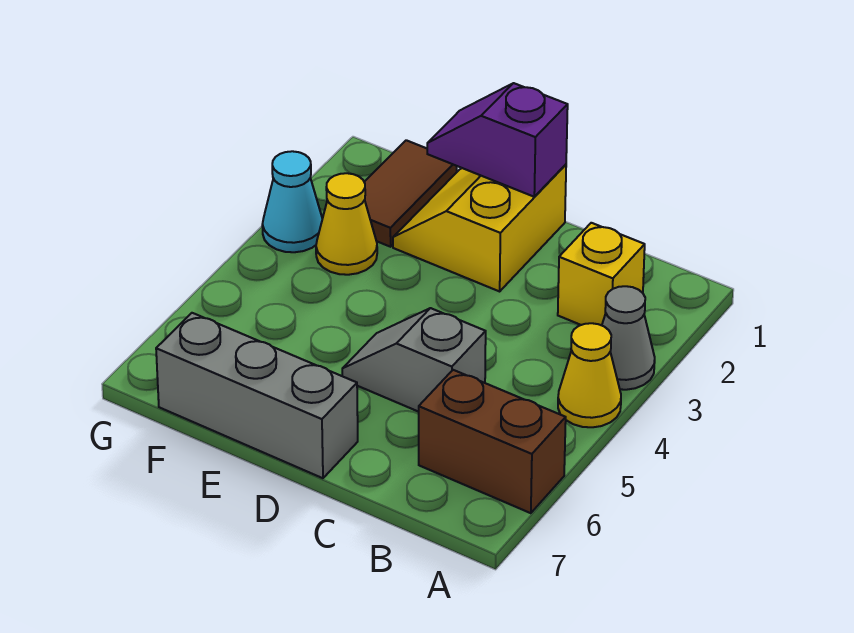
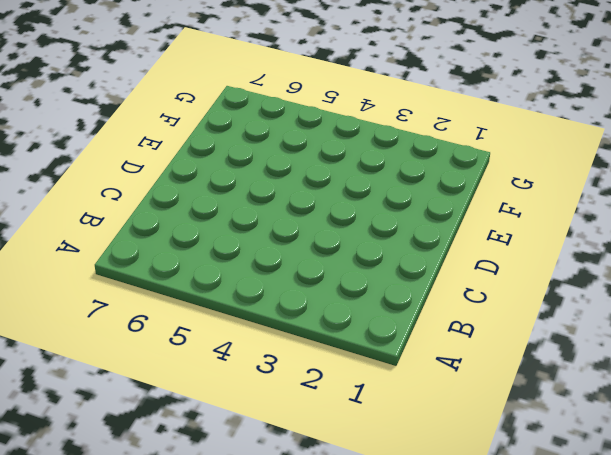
none -> grey 1x1 cone [602,286,655,390]
none -> yellow 1x1 cone [558,323,621,427]

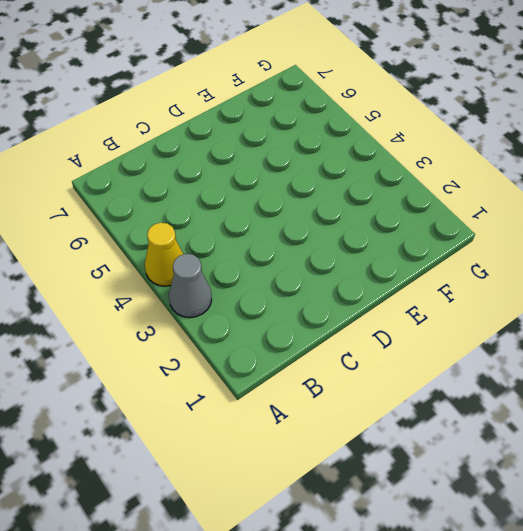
none -> brown 1x2 brick [419,370,566,513]
none -> yellow 1x1 brick [558,223,645,325]

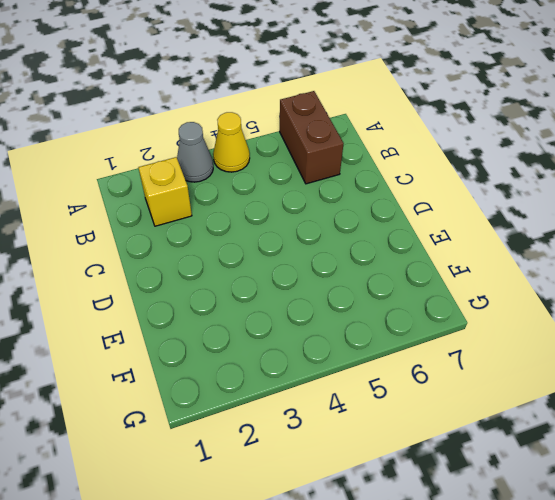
none -> grey 1x2 slope [342,308,486,412]
none -> yellow 2x2 slope [393,165,566,291]

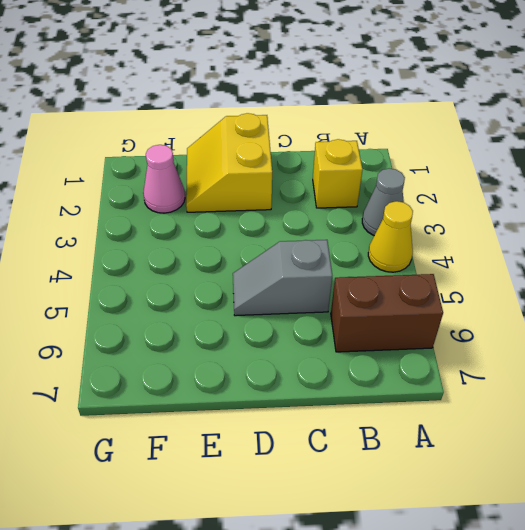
pink 1x1 cone [143,145,185,213] -> brown 1x2 tile [364,140,457,247]
none -> grey 1x3 brick [156,313,358,478]
none -> yellow 1x1 cone [316,173,377,275]

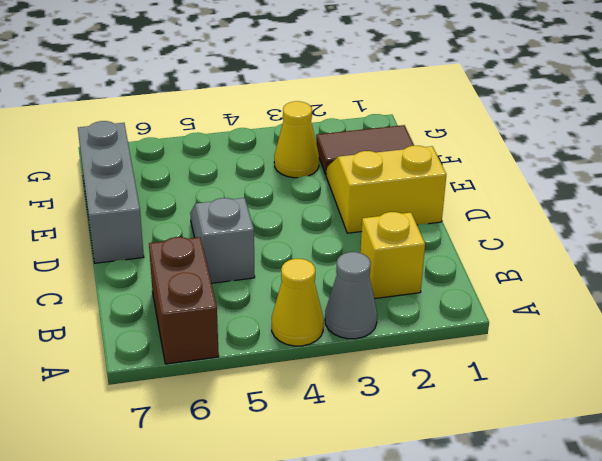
none -> cyan 1x1 cone [262,151,322,252]
none -> purple 1x2 slope [427,83,568,197]

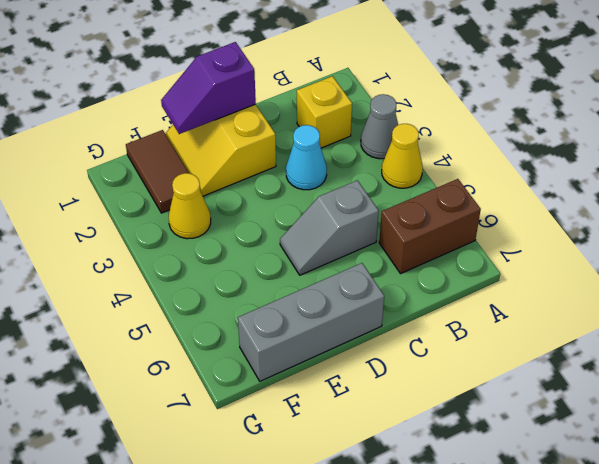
cyan 1x1 cone [286,125,327,190] -> cyan 1x1 cone moved to [262,151,322,252]

